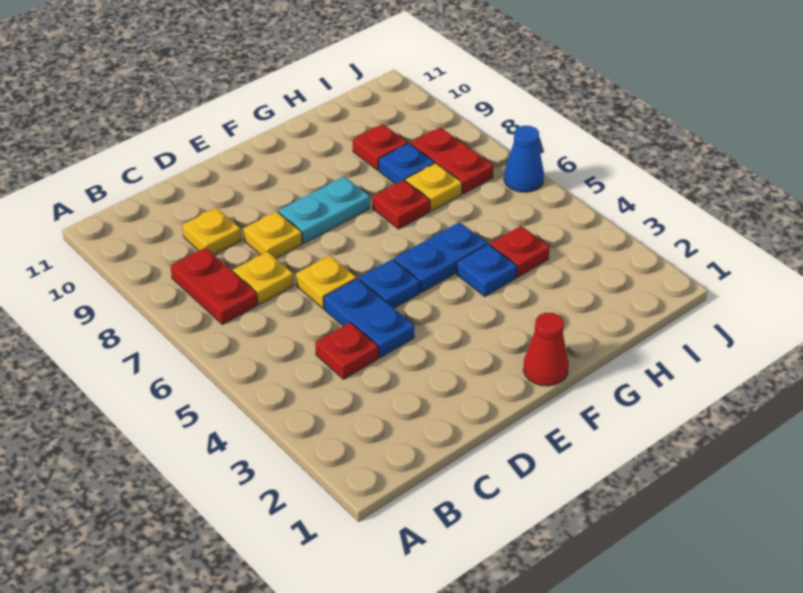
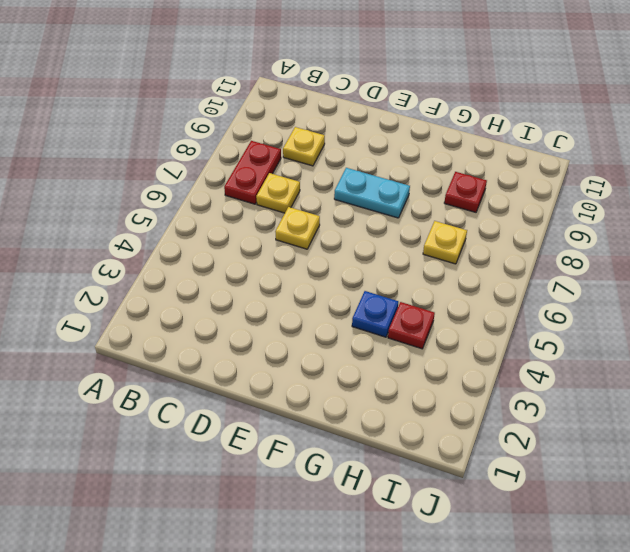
none -> red 1x1 plate [315,322,378,379]
none -> blue 1x2 plate [324,278,414,358]
none -> yellow 1x1 plate [243,211,302,258]

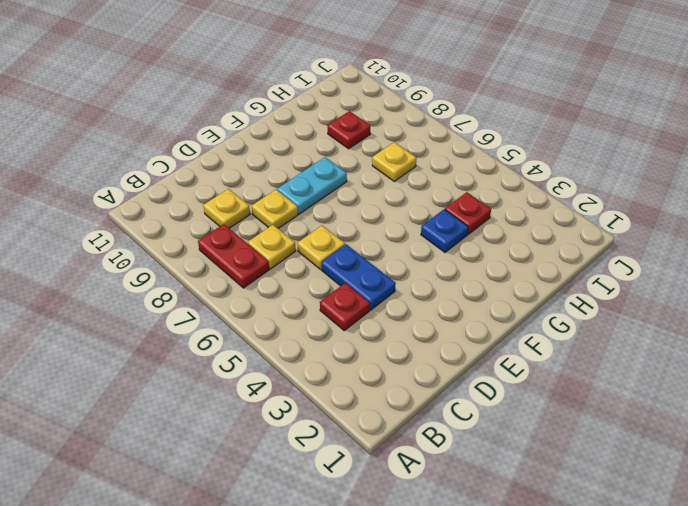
none -> blue 1x1 plate [359,259,420,308]
none -> red 1x1 cone [523,312,569,386]
none -> blue 1x2 plate [394,222,487,293]

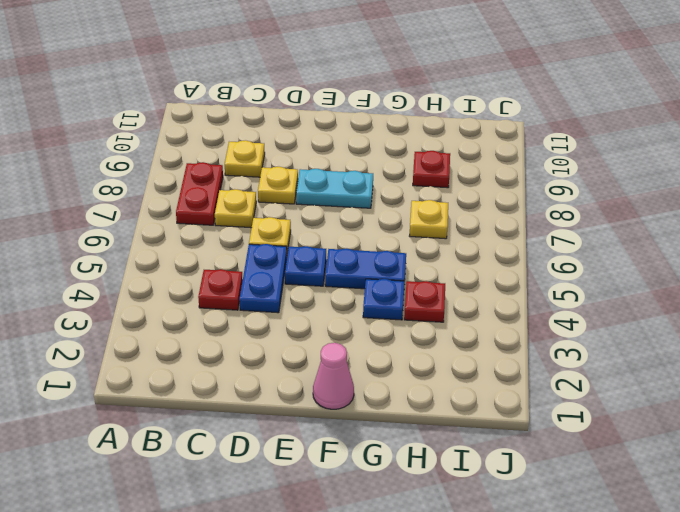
pink 1x1 cone [313,343,354,409] -> red 1x1 cone [523,312,569,386]
none -> red 1x1 plate [372,180,430,229]
none -> blue 1x1 plate [379,143,434,184]
none -> red 1x2 plate [410,127,493,194]

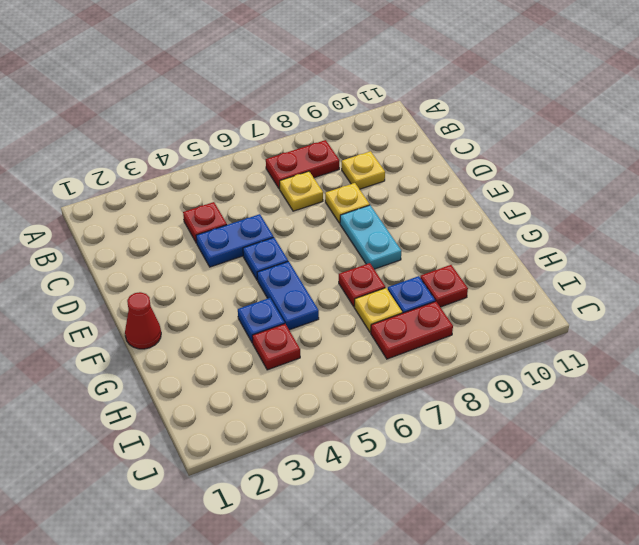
none -> yellow 1x1 plate [296,255,356,308]
none -> blue 1x1 cone [504,126,544,192]

